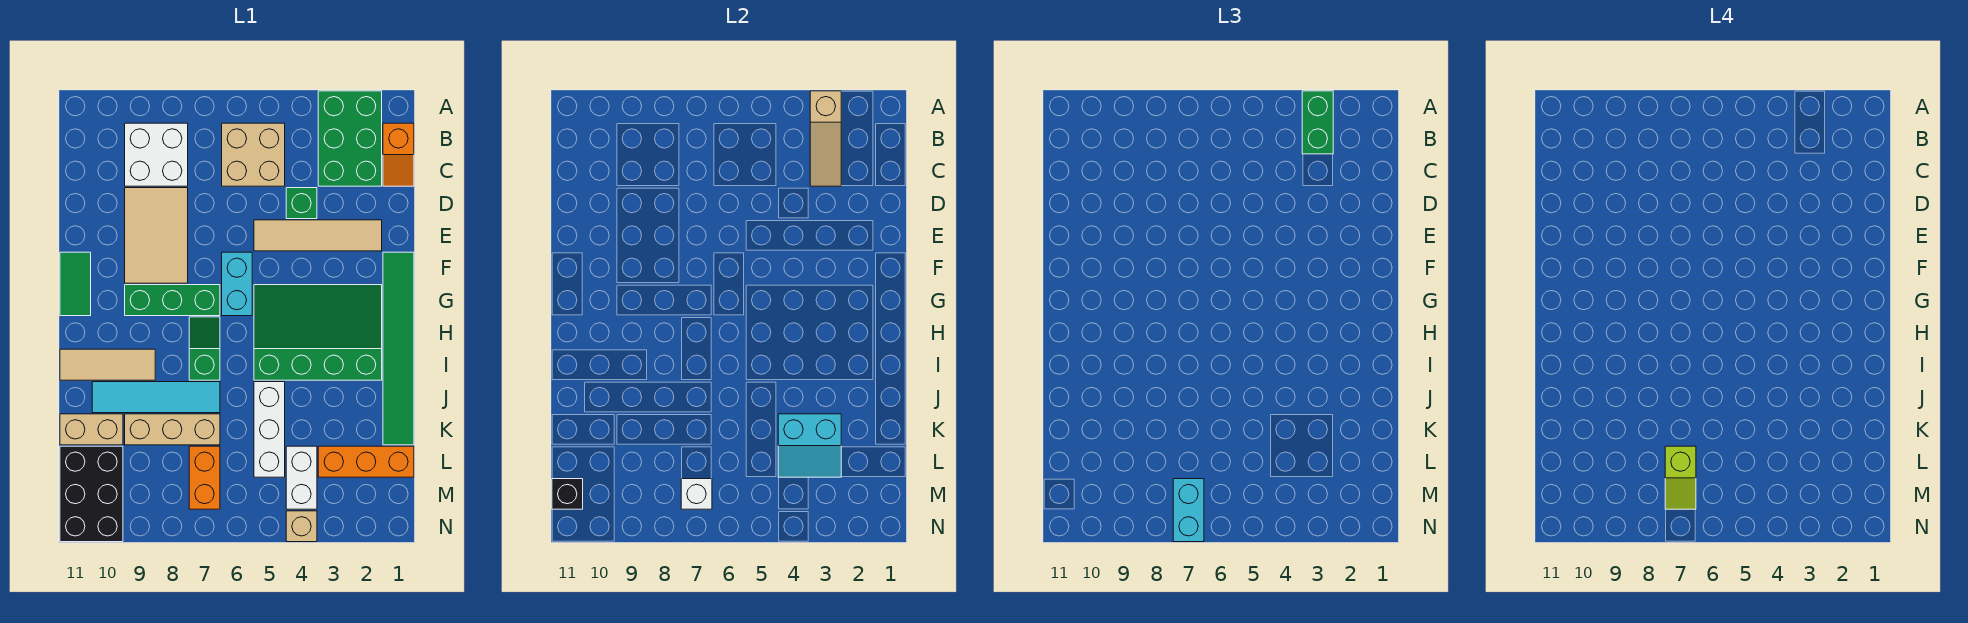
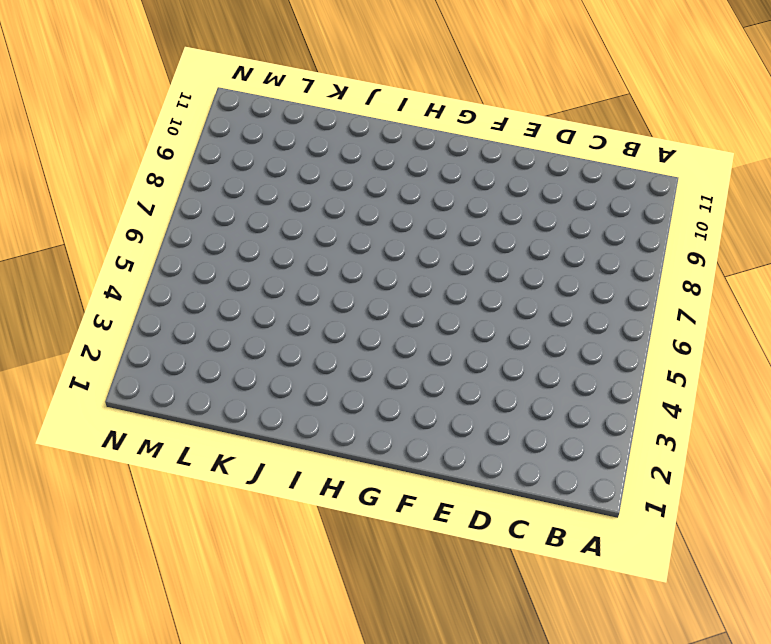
none -> green 2x3 brick [318,91,382,186]
none -> orange 1x2 slope [383,123,414,186]
none -> tan 2x2 brick [222,123,285,186]
none -> white 2x2 brick [125,123,188,186]

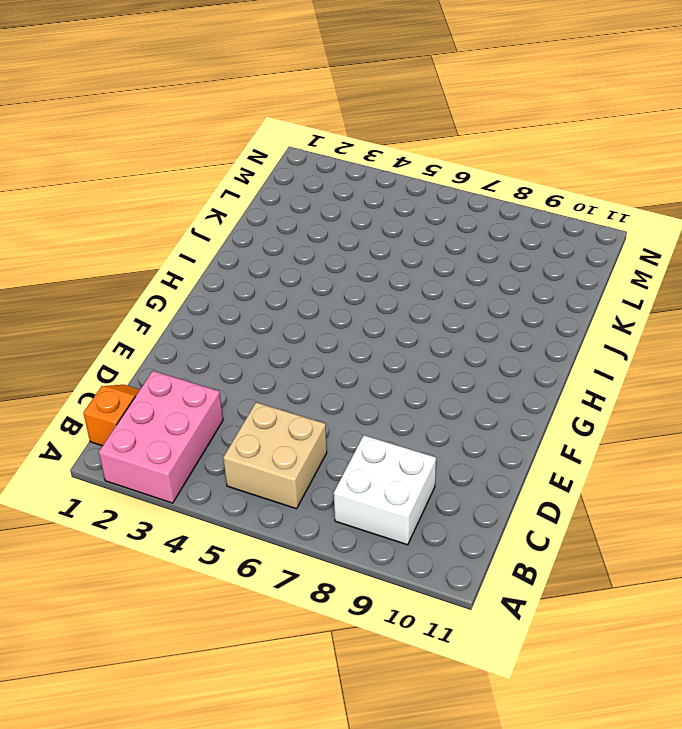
pink 2x3 brick [99,371,223,503] -> green 2x3 brick [318,91,382,186]
none -> green 1x1 brick [286,188,317,219]
none -> tan 2x3 tile [125,188,188,283]
none -> tan 1x4 tile [254,220,382,251]
none -> green 1x6 tile [383,252,414,445]

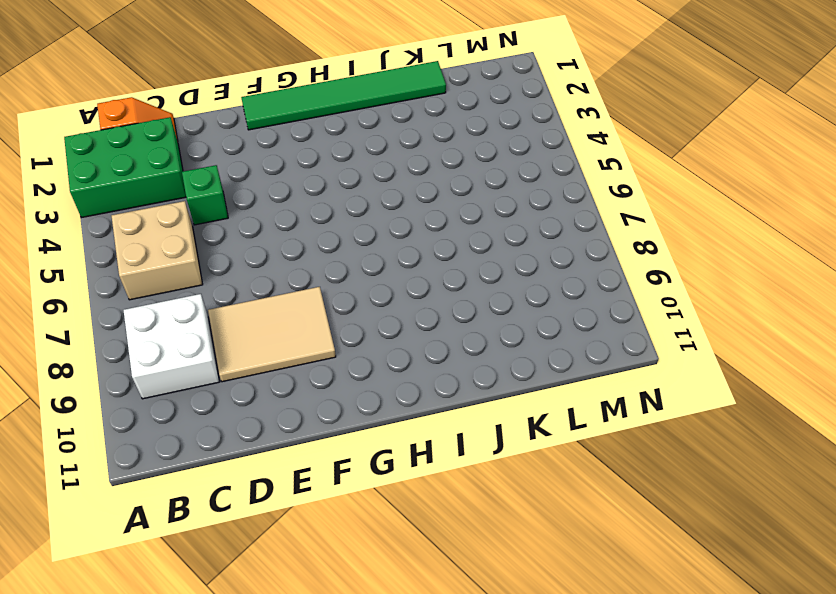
none -> tan 1x4 tile [254,220,382,251]
none -> cyan 1x2 brick [222,252,252,316]
none -> green 1x2 tile [60,252,91,316]
none -> green 3x4 slope [254,285,382,380]

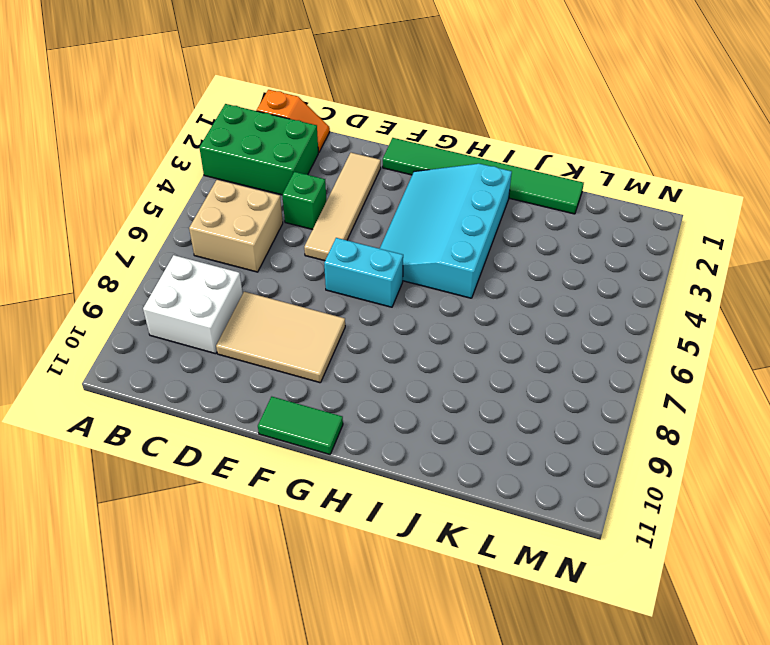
cyan 3x4 slope [380,164,512,298] -> green 3x4 slope [254,285,382,380]
none -> green 1x3 brick [125,285,220,316]
none -> green 1x2 slope [189,317,220,380]
none -> tan 1x3 tile [60,349,155,380]
none -> white 1x3 brick [254,382,285,477]

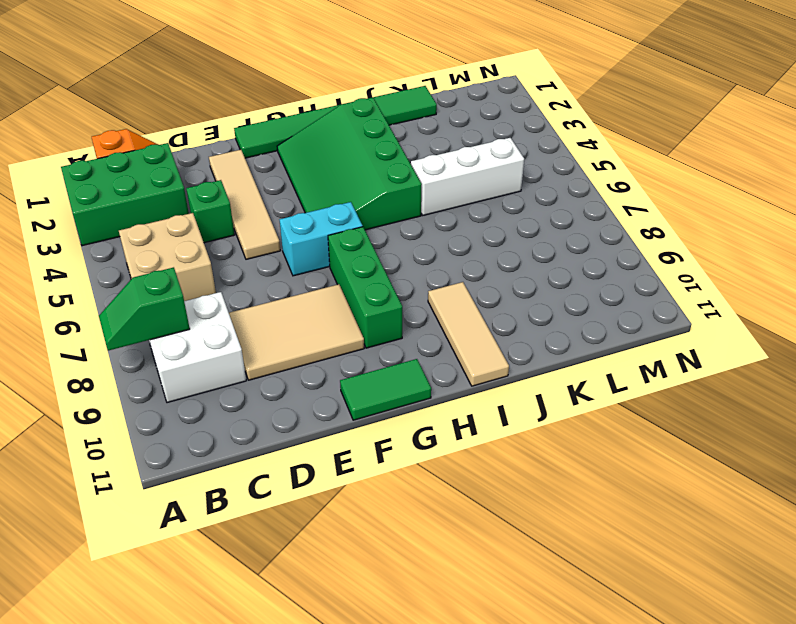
green 1x2 slope [99,267,190,351] -> green 1x2 slope moved to [189,317,220,380]
none -> cyan 1x4 tile [92,382,220,413]
none -> tan 1x3 brick [125,414,220,445]
none -> tan 1x2 brick [60,414,123,445]
none -> orange 1x3 brick [318,446,414,477]

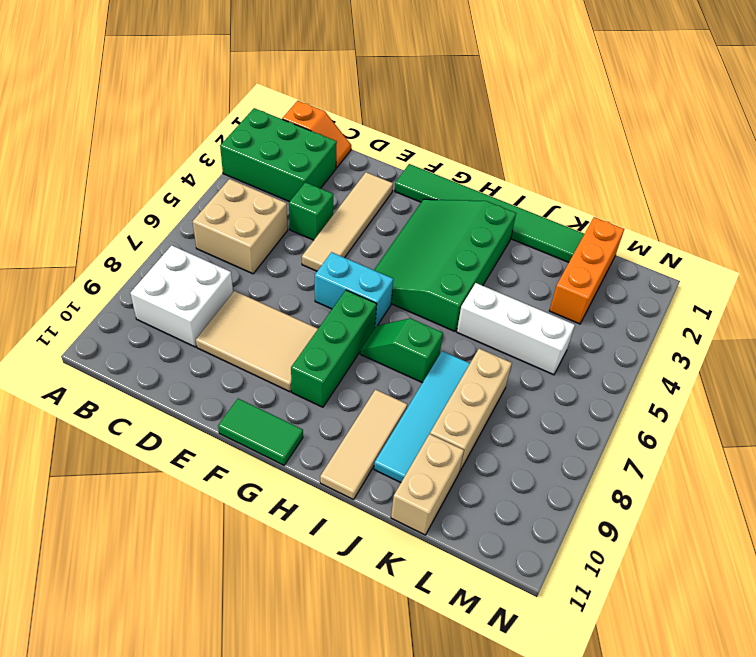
none -> white 1x2 brick [286,446,317,509]
none -> orange 1x2 brick [189,446,220,509]
none -> black 2x3 brick [60,446,123,542]
none -> tan 1x1 brick [286,511,317,542]

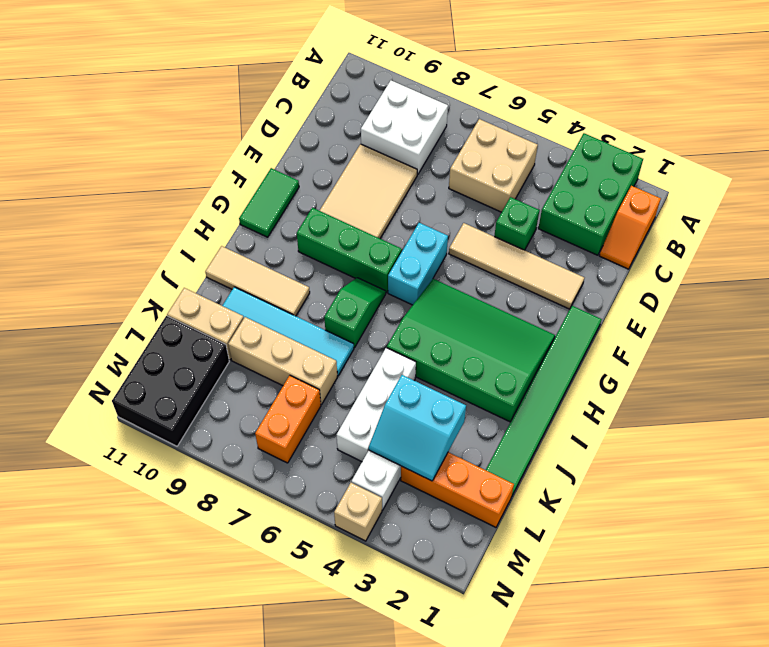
none -> tan 1x3 slope [810,91,841,186]
none -> white 1x1 brick [681,479,712,509]
none -> black 1x1 brick [552,479,583,509]
none -> green 1x2 brick [1302,91,1333,154]

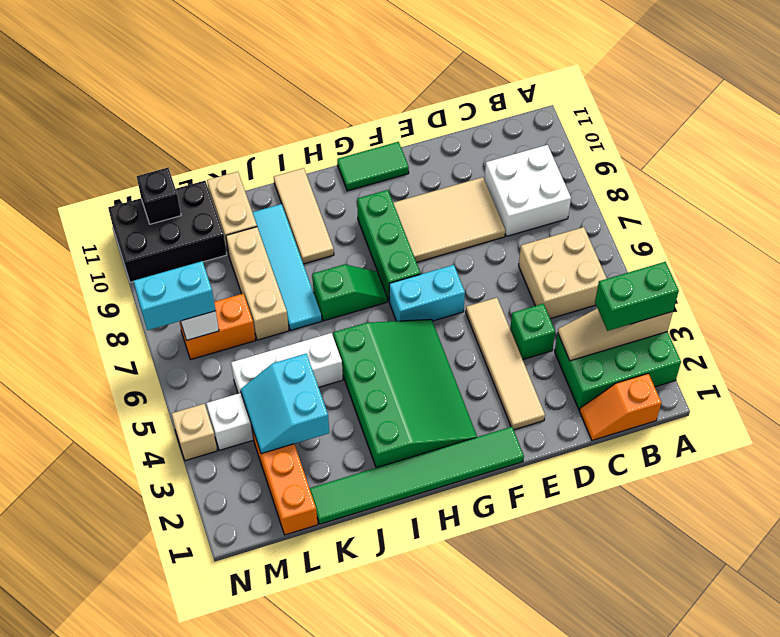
none -> lime 1x2 slope [1665,446,1696,509]

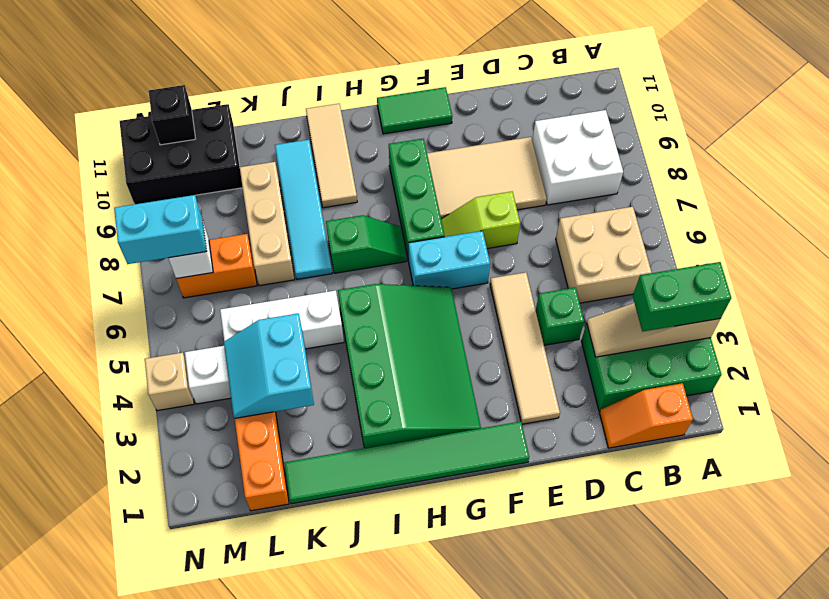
lime 1x2 slope [441,192,520,249] -> lime 1x2 slope moved to [1665,446,1696,509]
none -> tan 1x2 brick [60,414,123,445]

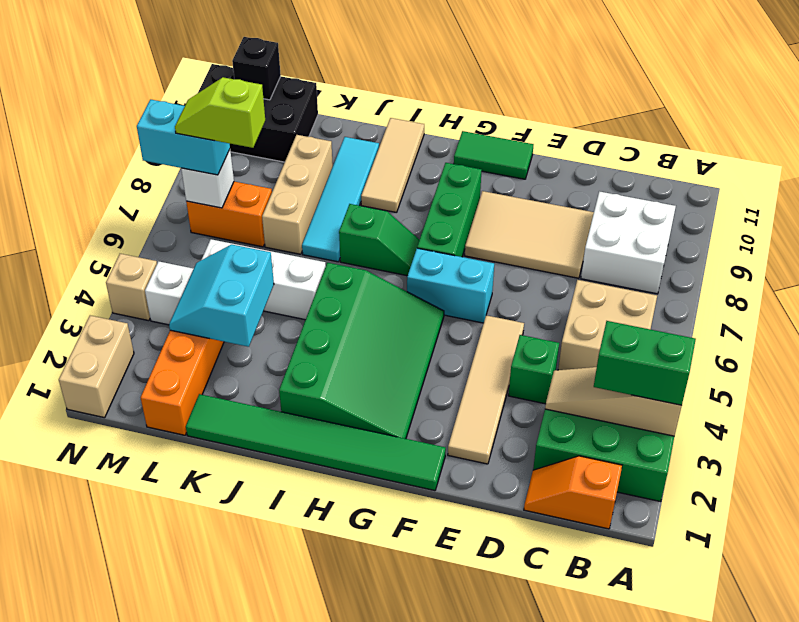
tan 1x2 brick [59,316,134,418] -> tan 1x2 brick moved to [60,414,123,445]

